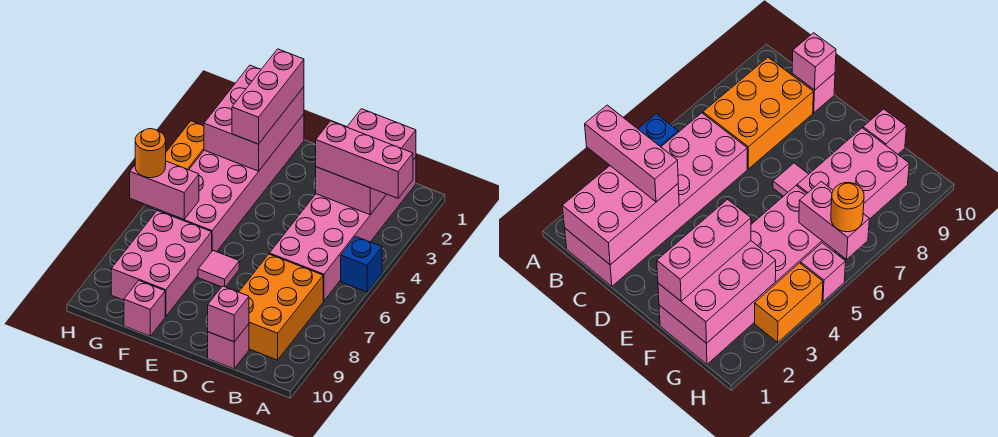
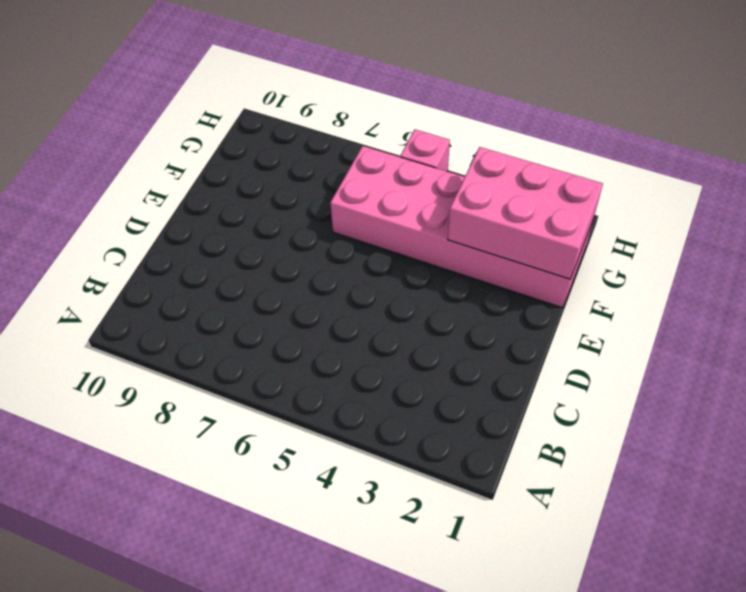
none -> blue 1x1 brick [341,236,382,292]
none -> pink 2x6 brick [269,157,416,301]
none -> orange 2x3 brick [239,254,323,360]

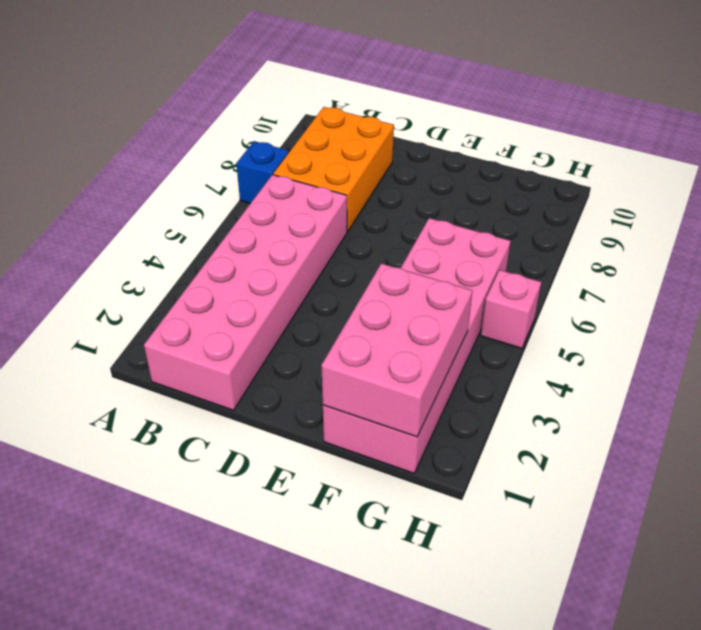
blue 1x1 brick [236,141,289,204] -> blue 1x1 brick moved to [341,236,382,292]
none -> pink 1x1 brick [208,324,249,369]
none -> pink 1x1 tile [198,251,239,287]
none -> pink 2x3 brick [111,210,212,317]

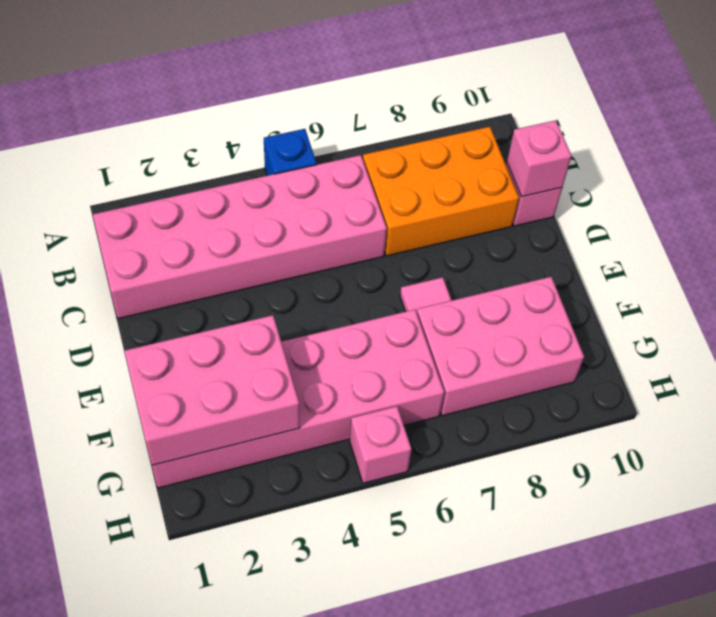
none -> pink 1x1 brick [124,281,165,336]
none -> orange 1x2 brick [166,121,204,170]
none -> pink 2x3 brick [316,109,416,215]

